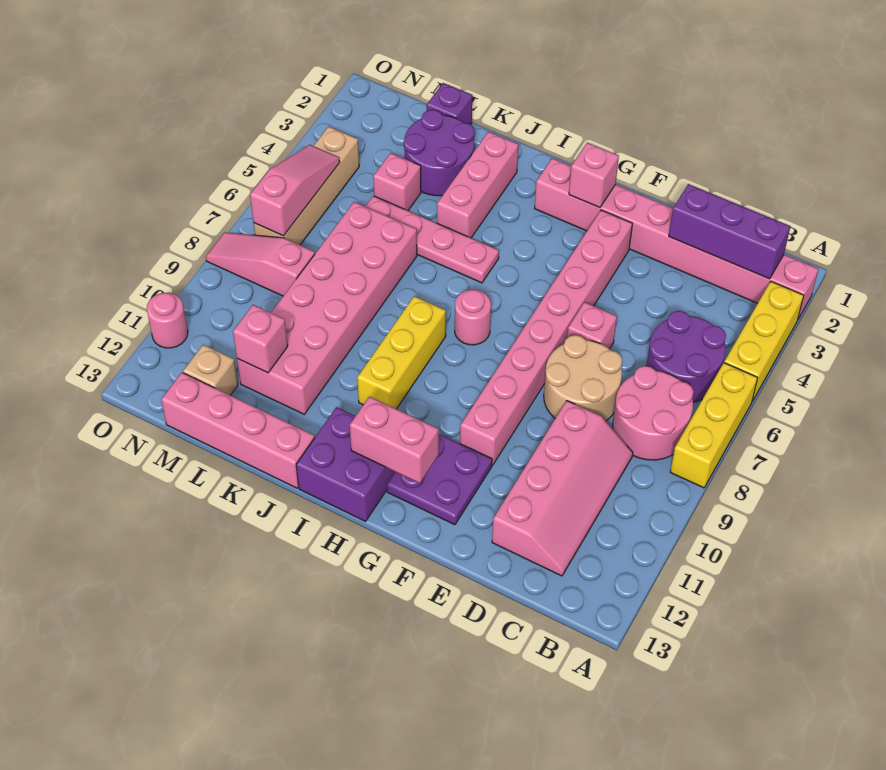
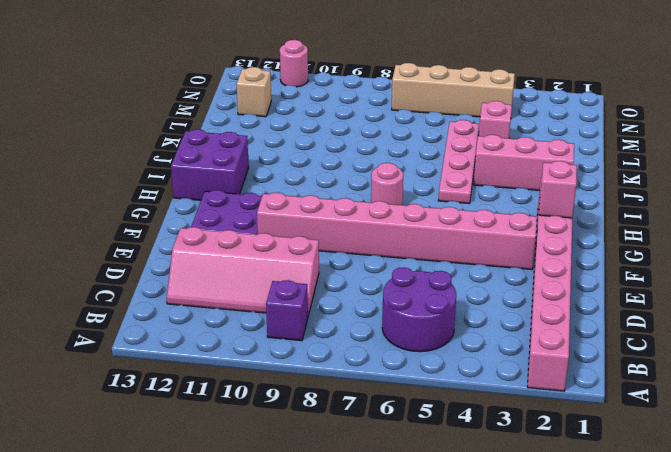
purple 1x1 brick [266,280,308,341] -> purple 1x1 brick moved to [427,83,472,125]
none -> yellow 1x3 brick [724,282,804,401]
none -> yellow 1x3 brick [670,363,758,488]
none -> pink 2x2 round brick [613,366,694,460]

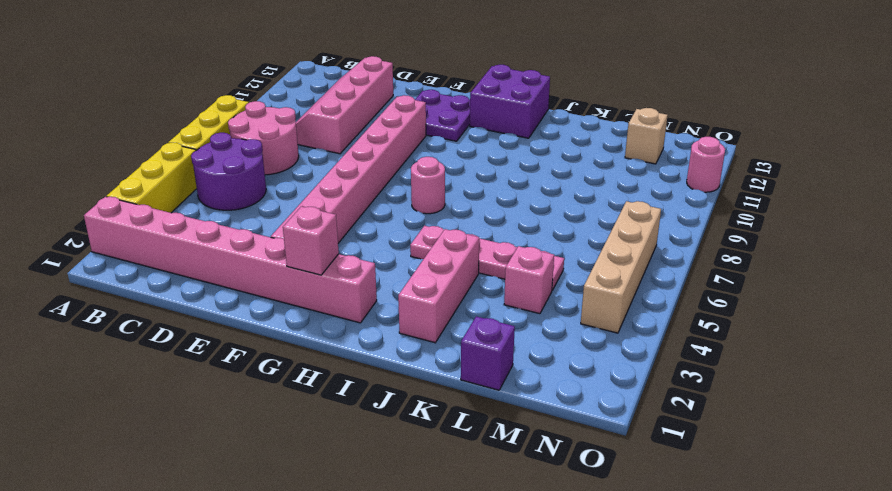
none -> tan 2x2 round brick [544,335,622,421]
none -> pink 1x1 brick [567,302,617,349]
none -> yellow 1x3 brick [357,296,446,409]

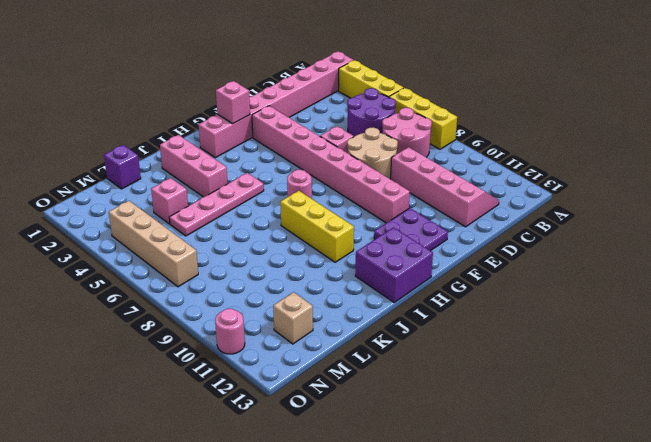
none -> pink 1x4 brick [161,373,315,488]
none -> purple 2x2 round brick [404,110,475,196]
none -> pink 2x6 brick [237,202,417,414]

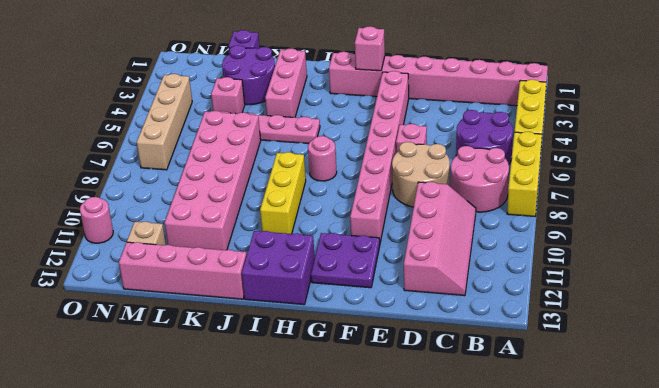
none -> pink 1x3 slope [206,232,315,296]
none -> purple 1x3 brick [669,184,791,279]
none -> pink 1x2 brick [350,397,439,483]

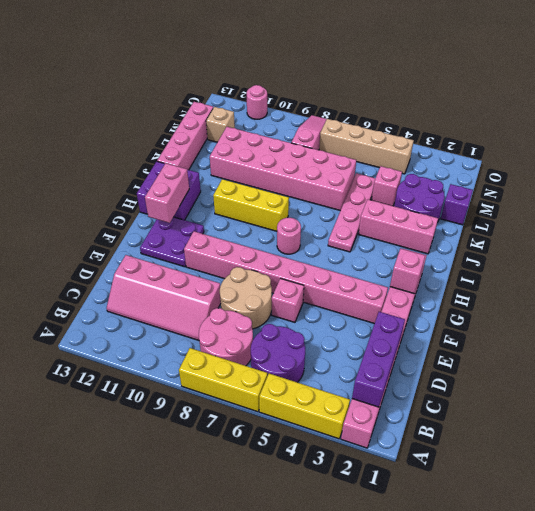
none -> pink 1x1 brick [233,305,288,373]
none -> pink 1x3 slope [250,145,340,236]

